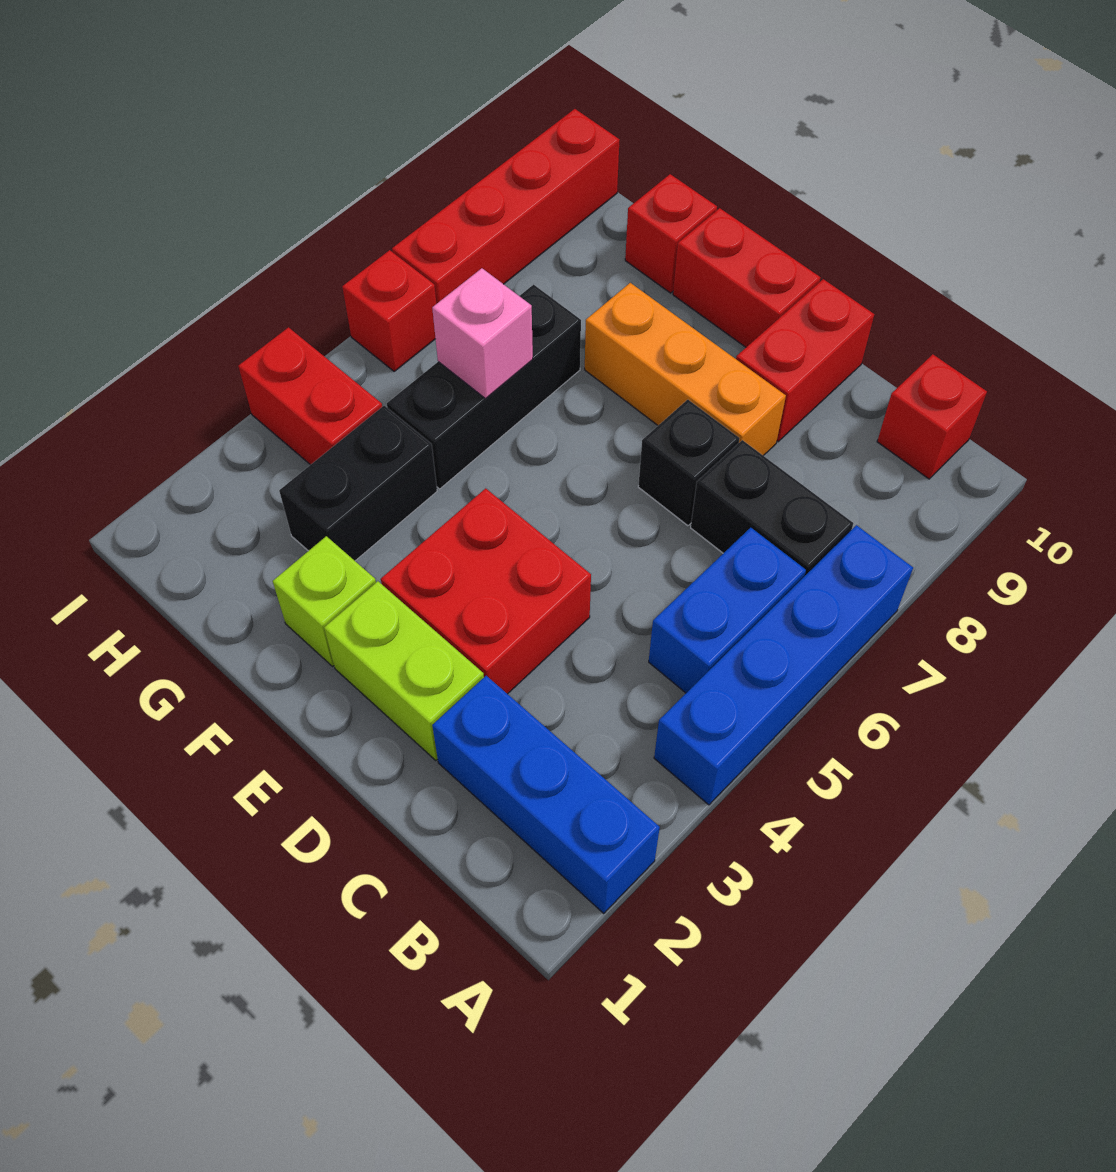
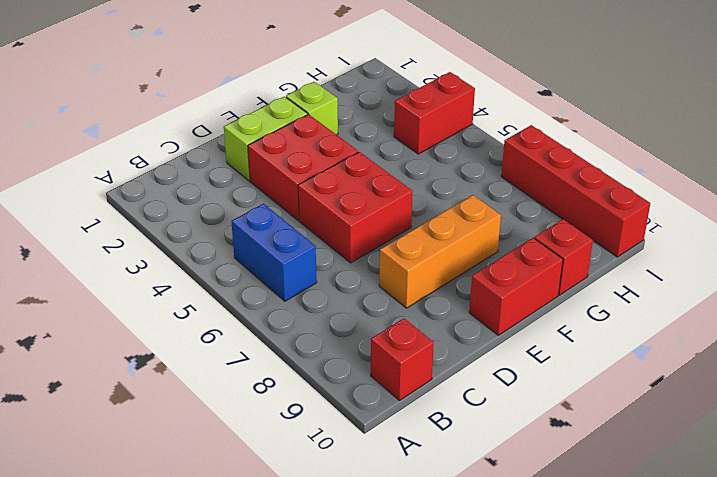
red 2x2 brick [298,152,413,263] -> none
none -> blue 1x3 brick [432,676,660,913]
none -> blue 1x4 brick [654,525,913,805]
none -> black 1x2 brick [691,440,853,575]

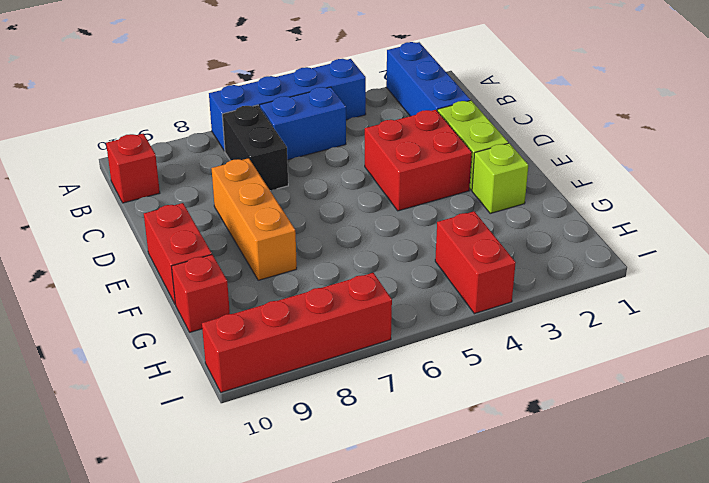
none -> black 1x1 brick [638,400,740,526]
none -> red 1x2 brick [736,279,874,442]
none -> black 1x2 brick [279,406,437,561]

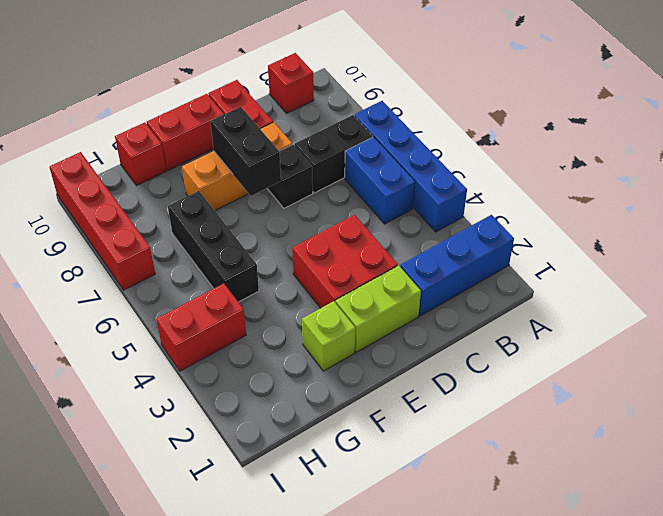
black 1x2 brick [210,107,281,196] -> black 1x2 brick moved to [279,406,437,561]
none -> red 1x1 brick [342,250,436,371]
none -> pink 1x1 brick [432,268,533,399]

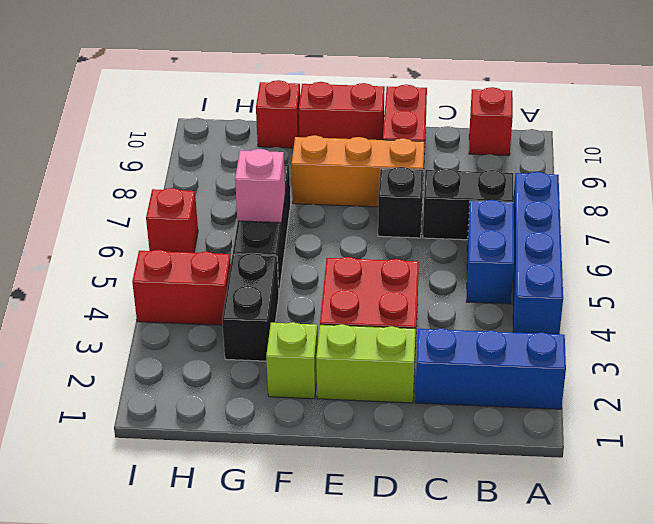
none -> red 1x4 brick [392,109,619,304]

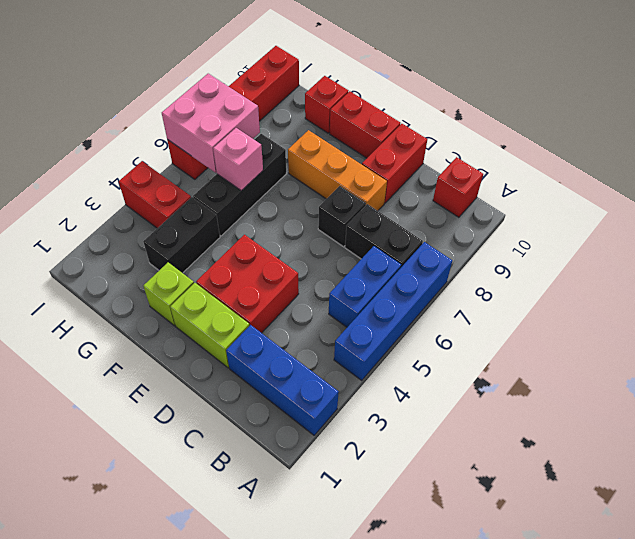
pink 2x2 brick [162,74,260,173] -> none

